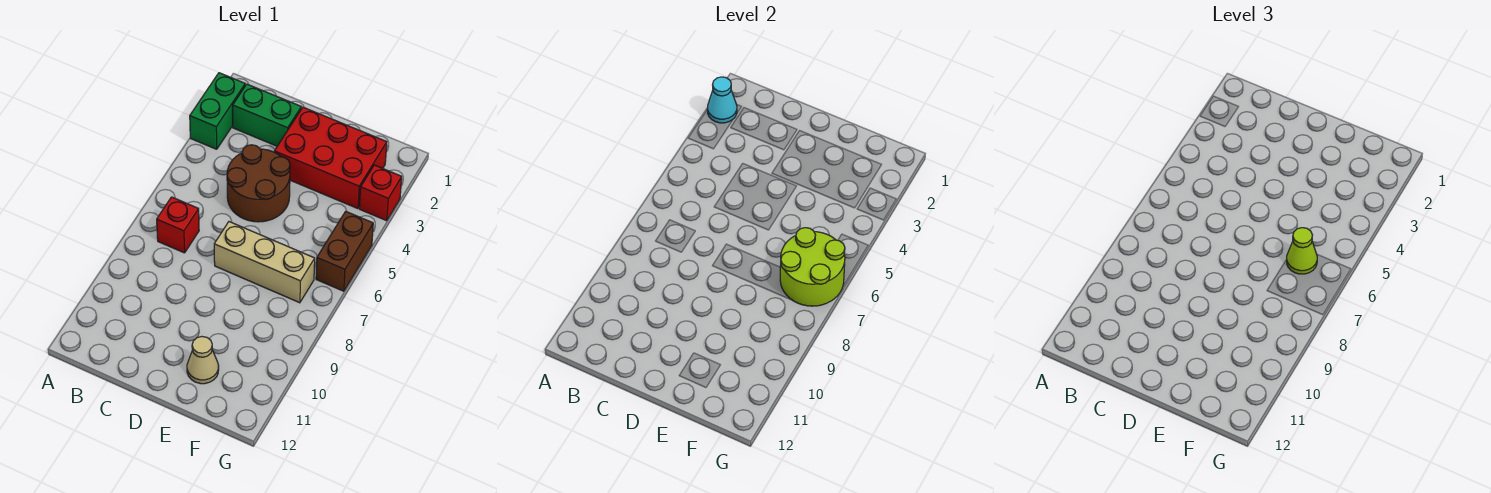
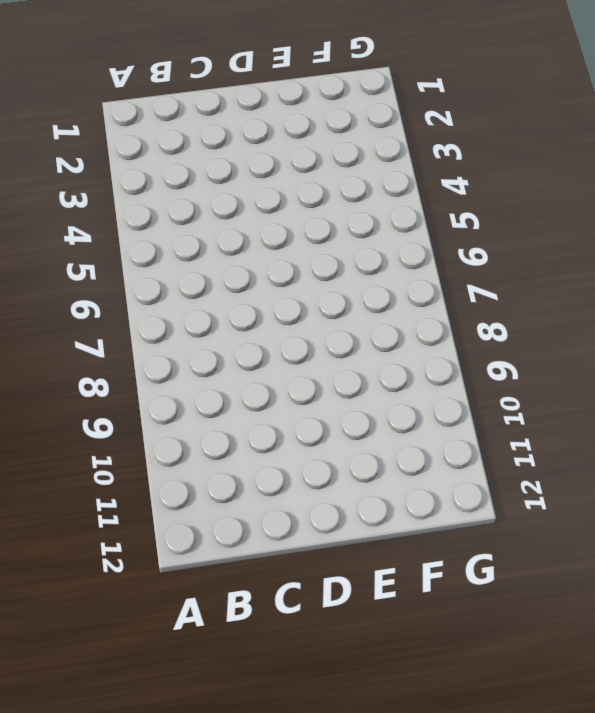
none -> green 1x2 brick [190,73,245,149]
none -> green 1x2 brick [233,84,301,146]
none -> red 1x1 brick [157,197,199,253]

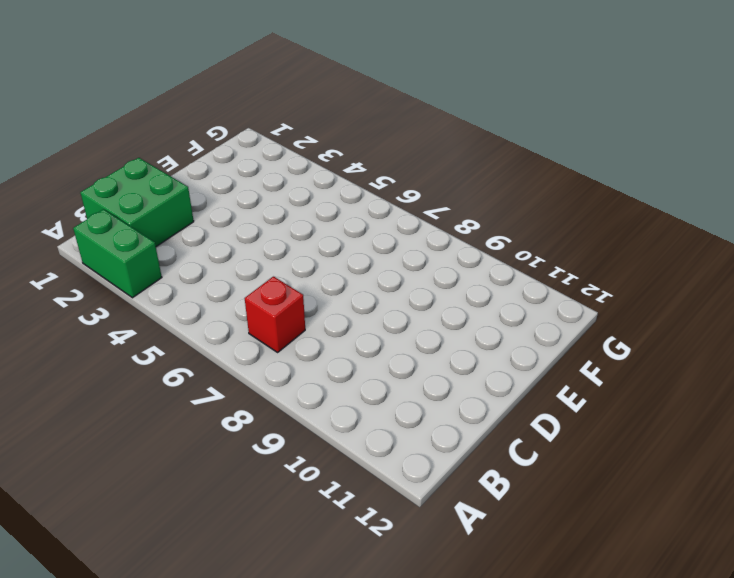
green 2x2 brick [80,158,194,247] -> green 1x2 brick [233,84,301,146]
none -> brown 2x2 round brick [227,145,290,222]
none -> red 2x3 brick [274,107,387,209]
none -> tan 1x3 brick [214,222,315,303]

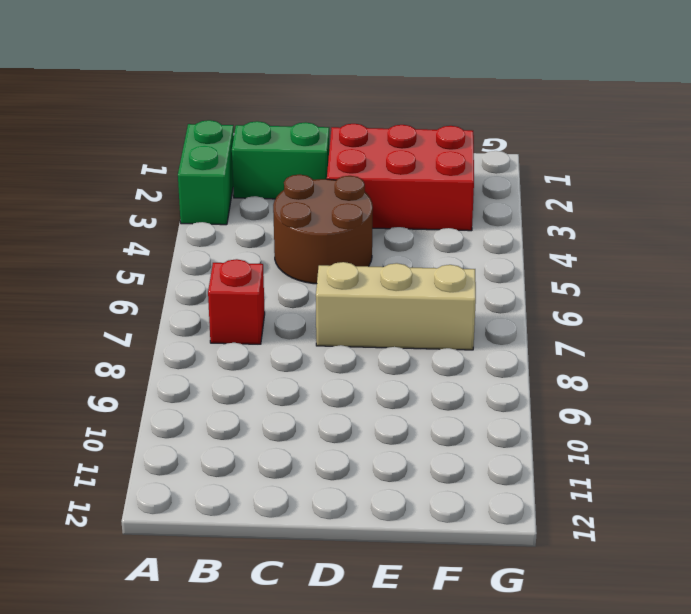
none -> tan 1x1 cone [187,337,219,384]
none -> red 1x1 brick [359,165,402,221]
none -> brown 1x2 brick [316,211,373,291]

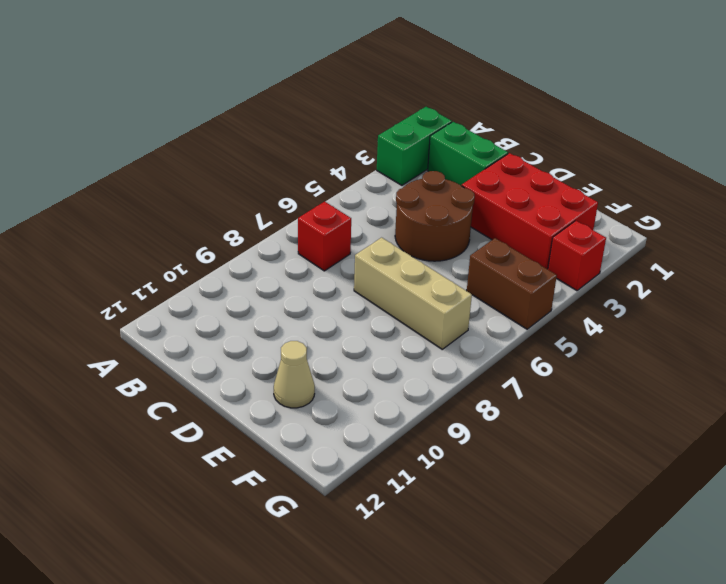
brown 1x2 brick [467,238,557,329] -> brown 1x2 brick turned to [316,211,373,291]
none -> cyan 1x1 cone [707,77,737,123]
none -> lime 2x2 round brick [780,228,845,306]
none -> lime 1x1 cone [1287,228,1317,274]

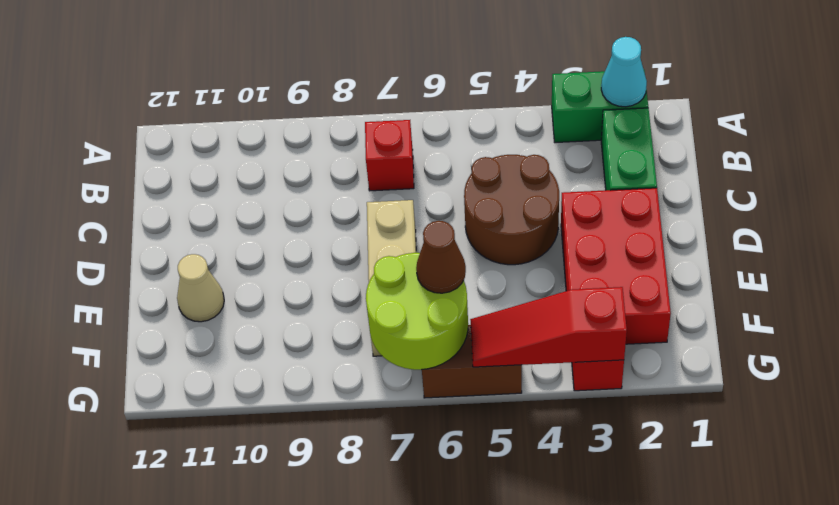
brown 1x1 cone [416,221,466,293] -> lime 1x1 cone [1287,228,1317,274]
red 1x3 slope [470,287,627,367] -> none

